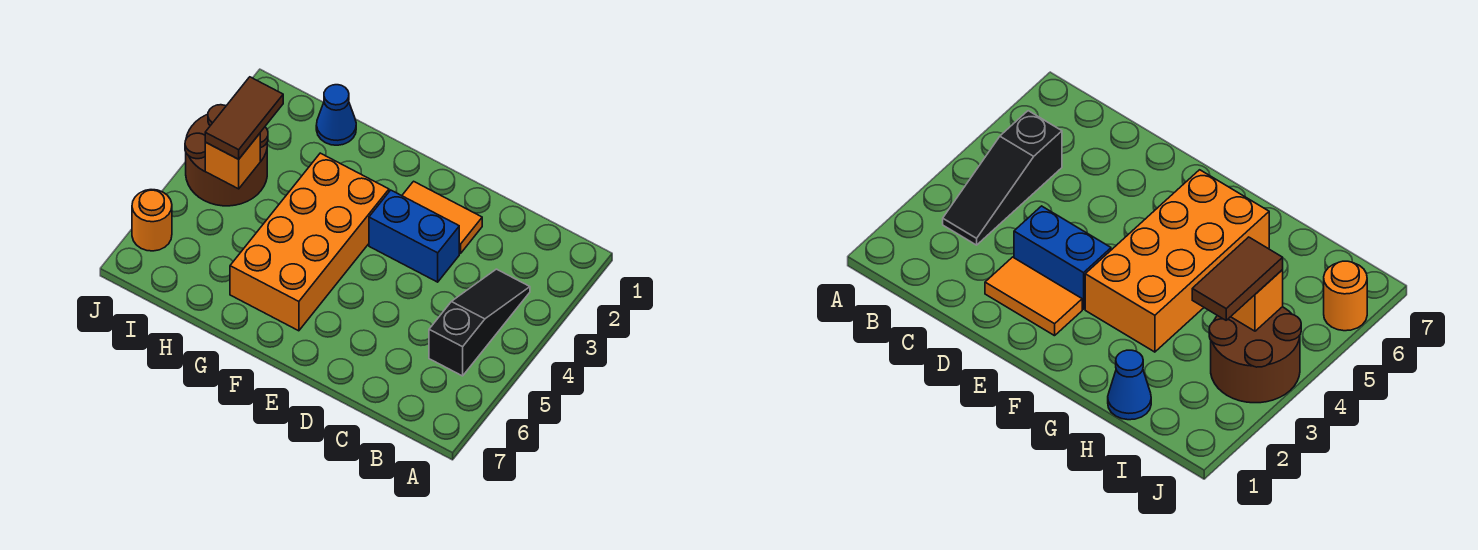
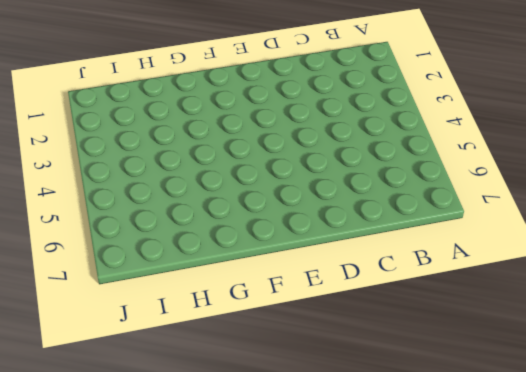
none -> black 1x3 slope [429,269,530,376]
none -> orange 1x2 tile [402,181,482,254]

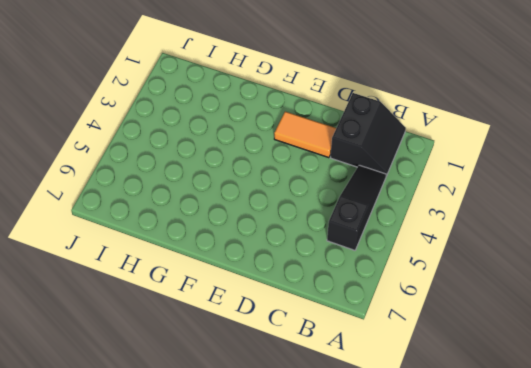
black 2x2 slope [330,93,406,176] -> none
none -> blue 1x2 brick [369,190,459,282]
none -> orange 2x4 brick [230,153,389,331]

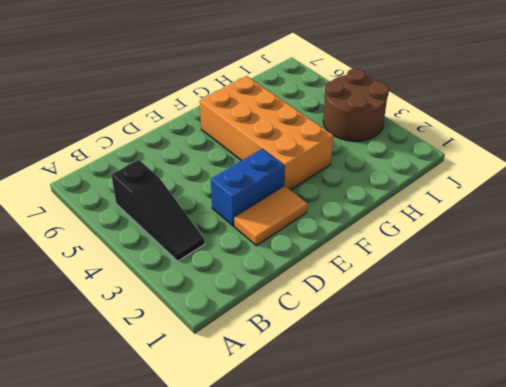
none -> blue 1x1 cone [316,85,356,145]
none -> orange 1x1 round brick [132,190,172,251]

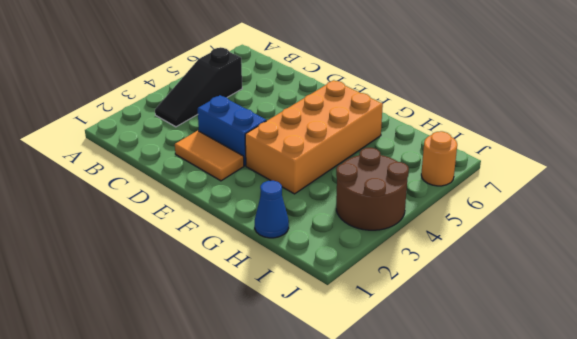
none -> orange 1x1 brick [205,134,260,189]
none -> brown 1x2 tile [205,77,283,159]

